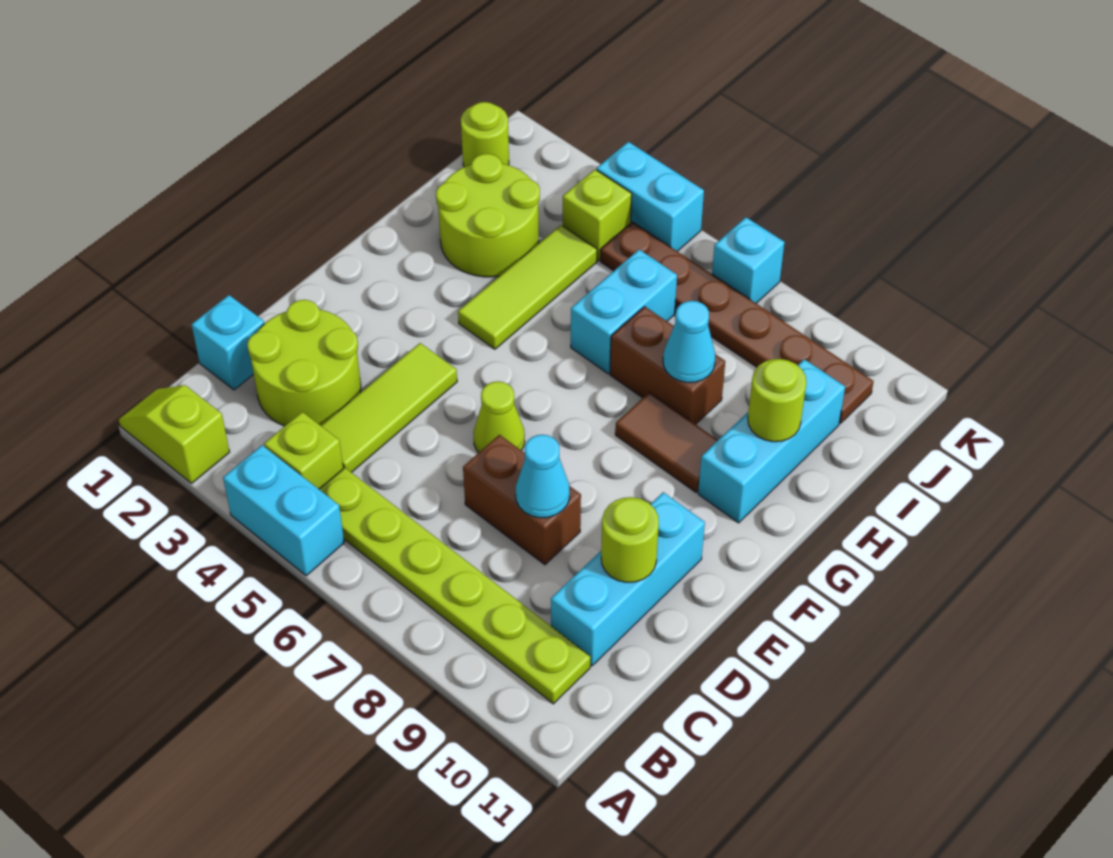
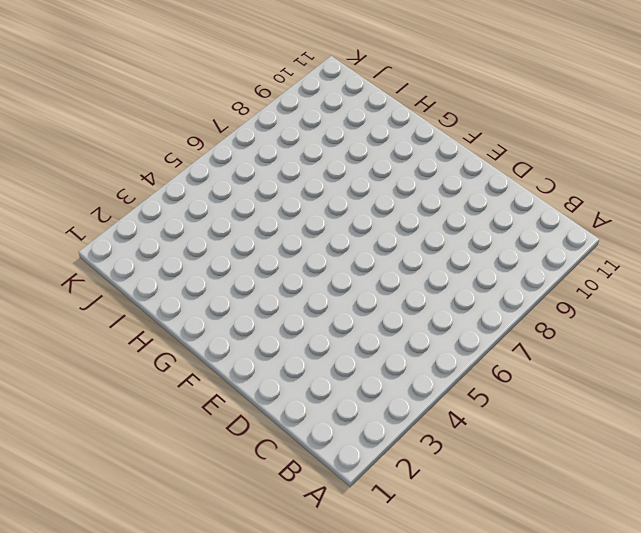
none -> lime 1x2 slope [119,385,230,483]
none -> cyan 1x2 brick [223,445,344,576]
none -> lime 1x1 brick [264,412,343,489]

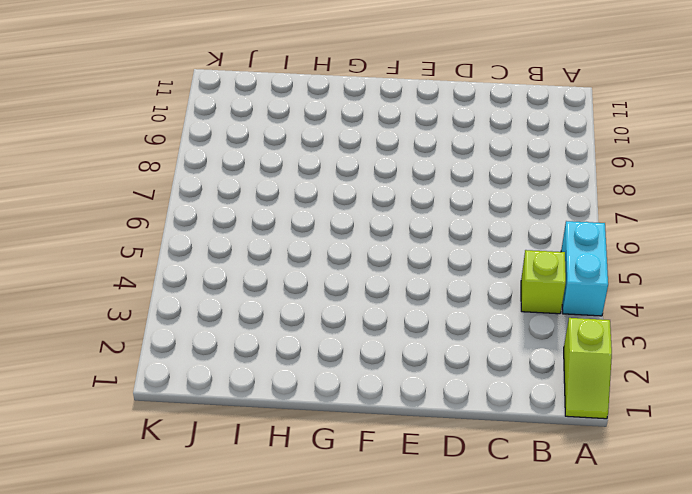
none -> lime 1x6 plate [319,468,590,704]
none -> cyan 1x1 brick [192,295,264,390]
none -> lime 2x2 round brick [247,300,361,426]

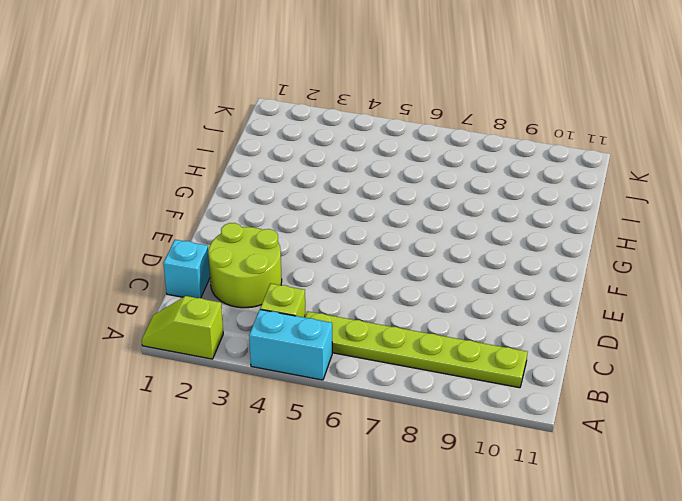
none -> lime 1x3 tile [321,343,457,472]
none -> cyan 1x3 brick [551,492,705,666]
none -> brown 1x2 brick [463,435,581,565]

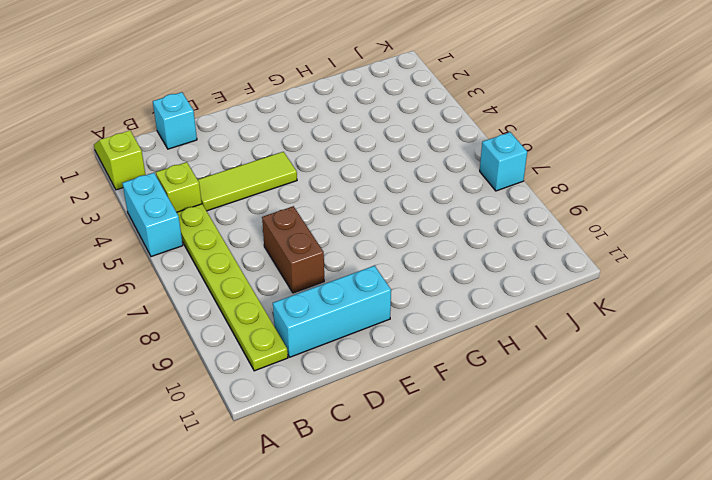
none -> lime 2x2 round brick [247,300,361,426]
none -> lime 1x1 cone [473,381,525,453]
none -> lime 1x3 tile [458,225,597,349]

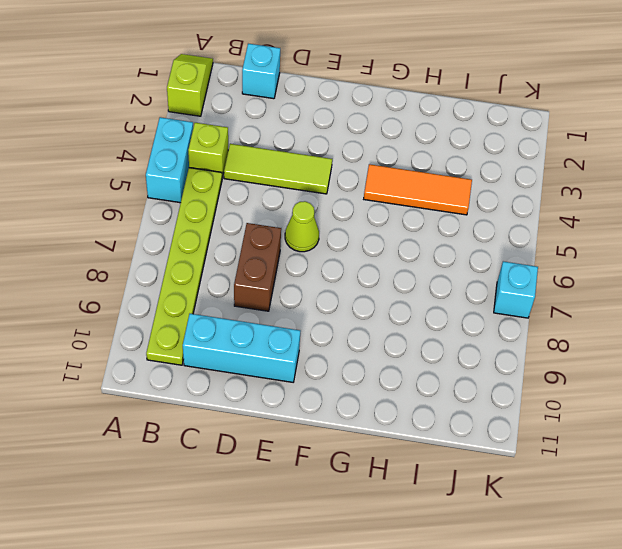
orange 1x3 tile [364,164,472,215] -> lime 1x3 tile [458,225,597,349]
none -> lime 2x2 round brick [247,300,361,426]
none -> brown 1x2 tile [615,392,718,492]
none -> cyan 1x3 brick [698,359,845,523]

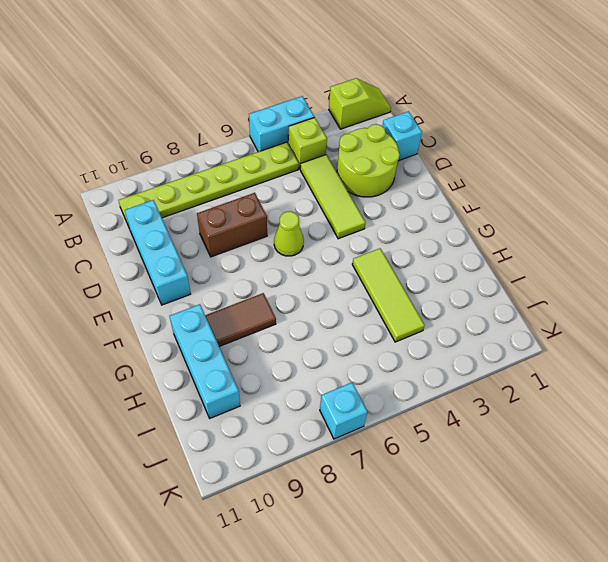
none -> lime 2x2 round brick [436,154,540,277]
none -> cyan 1x2 brick [571,250,677,374]
none -> brown 1x2 brick [610,306,725,424]

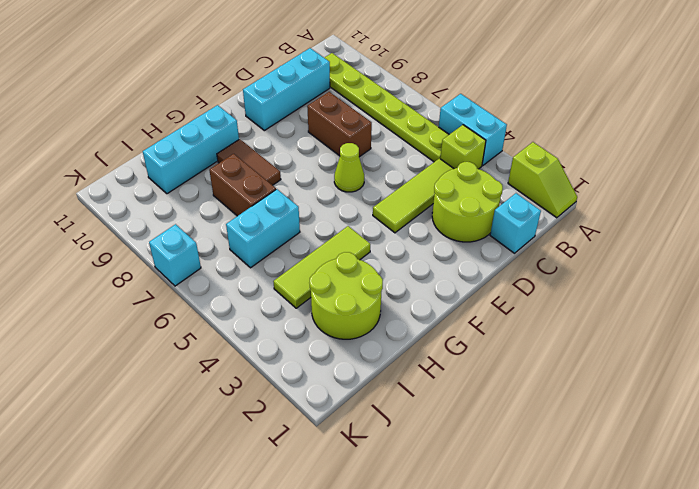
none -> lime 1x1 round brick [461,102,509,167]
none -> lime 1x1 brick [563,170,632,261]
none -> brown 1x6 plate [600,222,874,423]

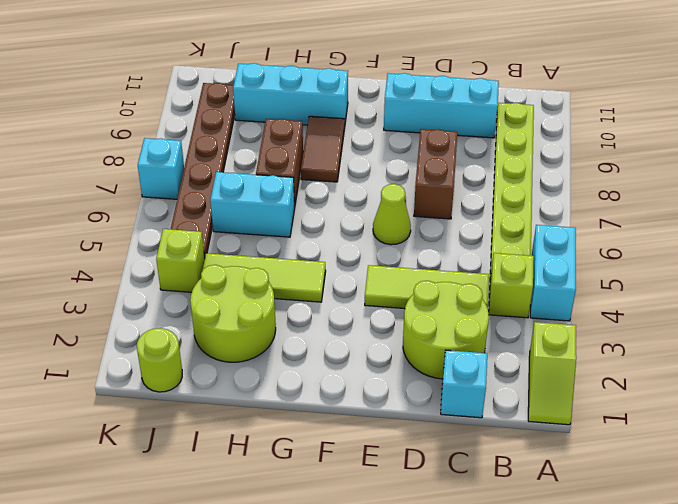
none -> cyan 1x2 brick [597,142,704,251]
none -> cyan 1x1 cone [516,435,570,518]
none -> lime 1x1 round brick [601,497,659,582]

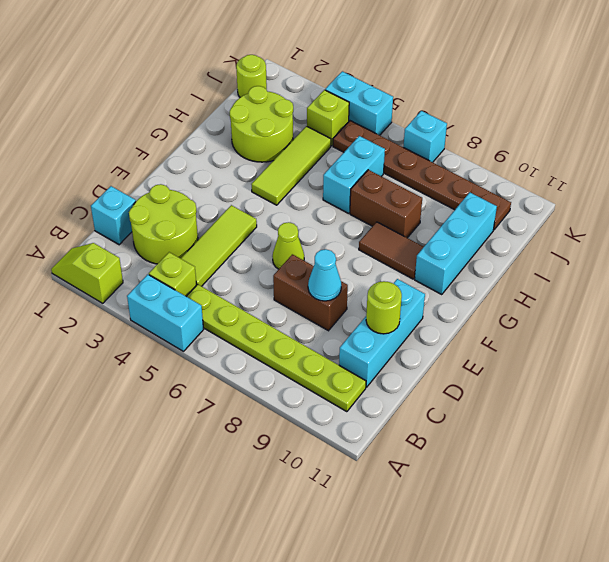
none -> cyan 1x1 cone [663,301,715,383]
none -> lime 1x1 round brick [748,359,806,442]

